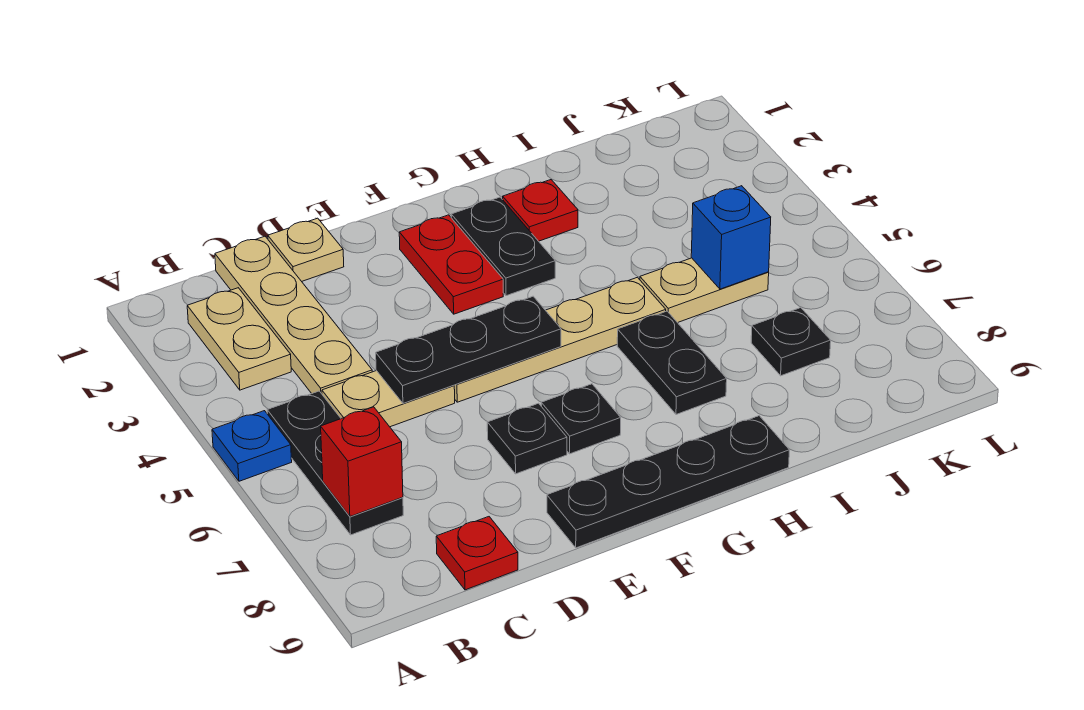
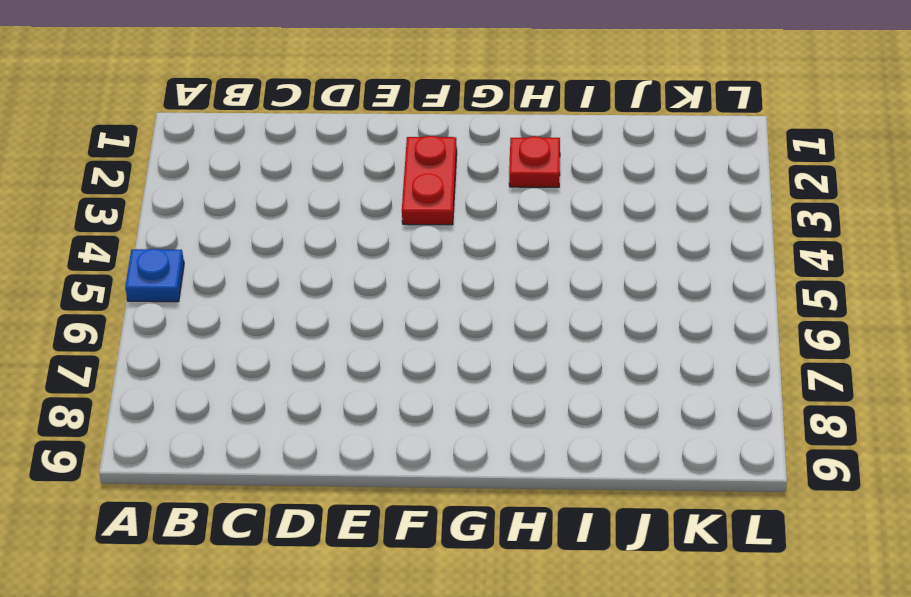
none -> tan 1x2 plate [187,288,291,390]
none -> black 1x3 plate [267,391,403,535]
none -> tan 1x4 plate [215,236,372,394]

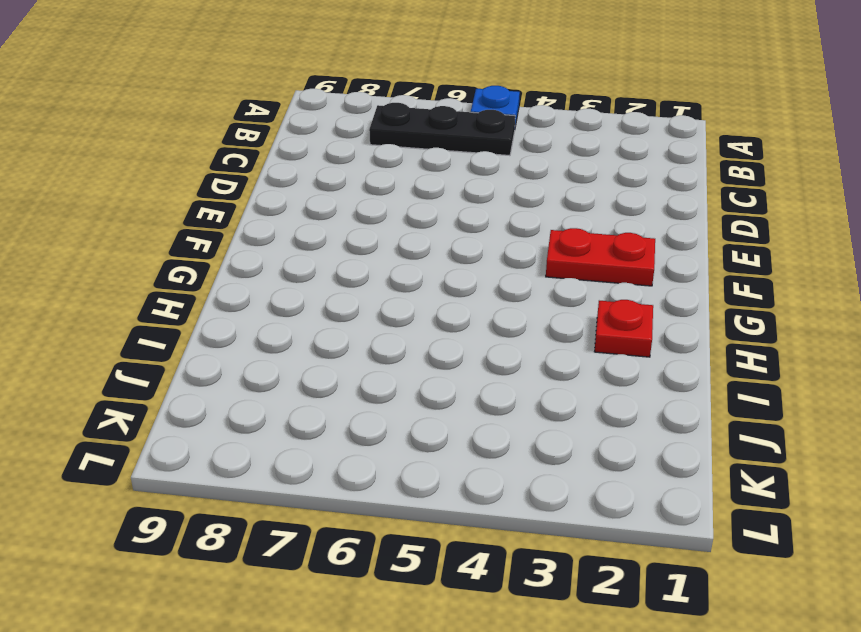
none -> tan 1x2 plate [187,288,291,390]
none -> tan 1x4 plate [215,236,372,394]
none -> tan 1x2 plate [322,371,455,427]

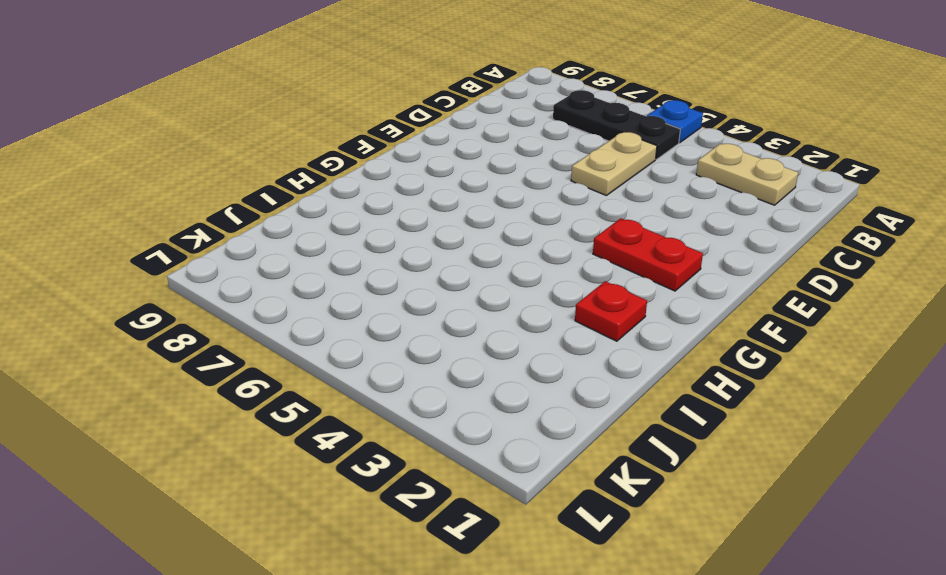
none -> tan 1x4 plate [215,236,372,394]
none -> red 1x1 plate [436,517,518,590]
none -> tan 1x1 plate [268,218,344,281]

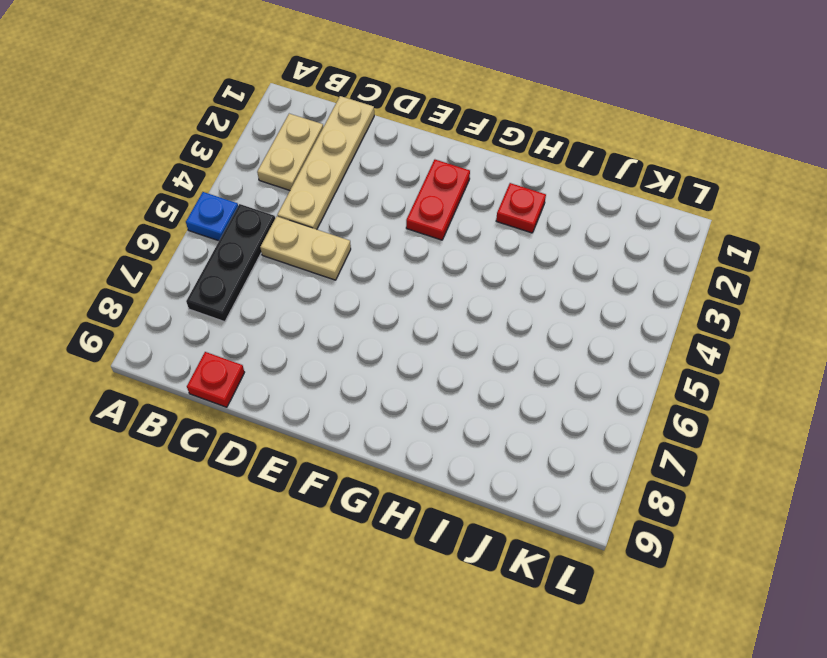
none -> tan 1x1 plate [268,218,344,281]
none -> tan 1x4 plate [454,277,666,402]
none -> black 1x1 plate [487,403,567,474]

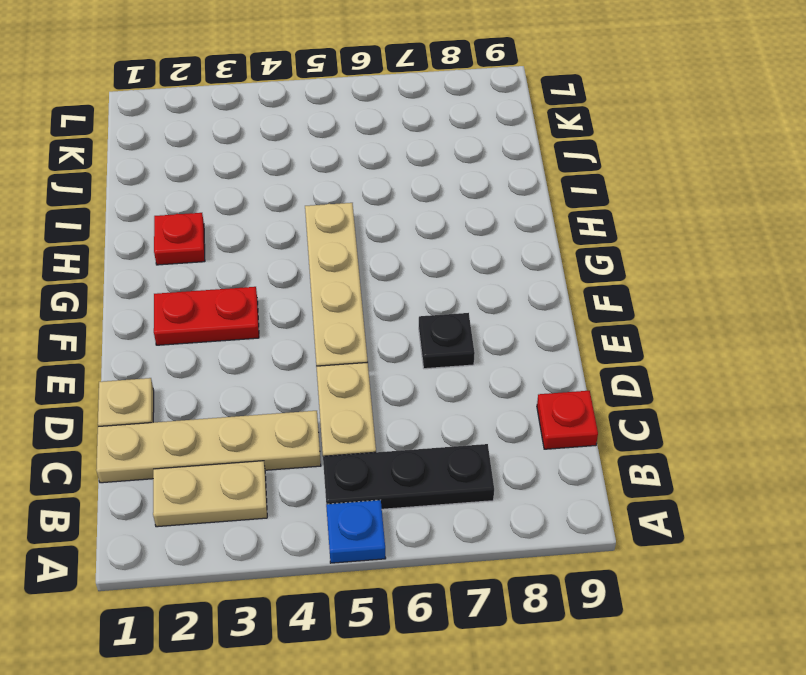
none -> black 1x4 plate [547,416,789,548]
none -> black 1x1 plate [541,384,621,454]
none -> black 1x2 plate [451,197,555,296]

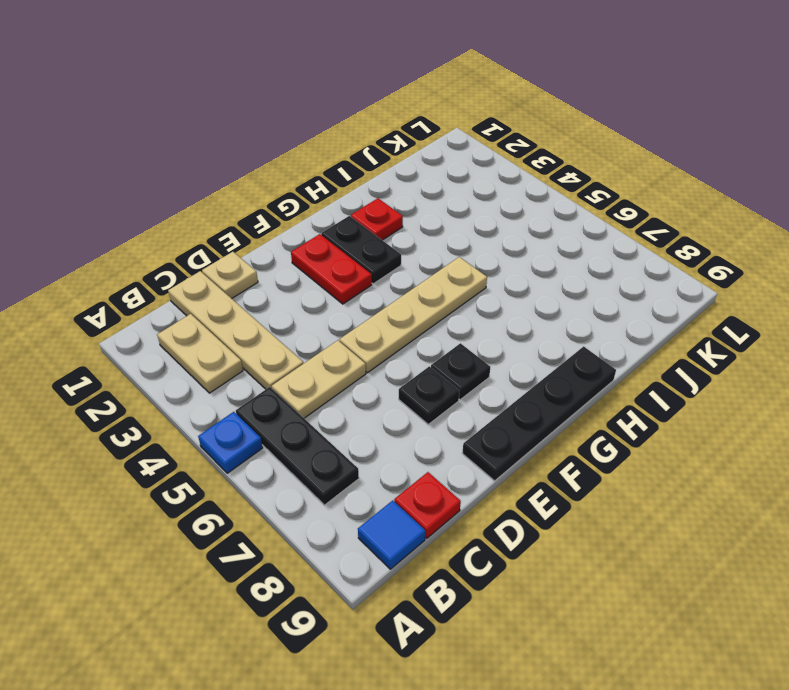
blue 1x1 tile [358,500,425,569] -> none
none -> black 1x2 plate [617,311,727,414]
none -> tan 1x2 plate [640,258,769,323]
none -> black 1x1 plate [751,308,831,376]

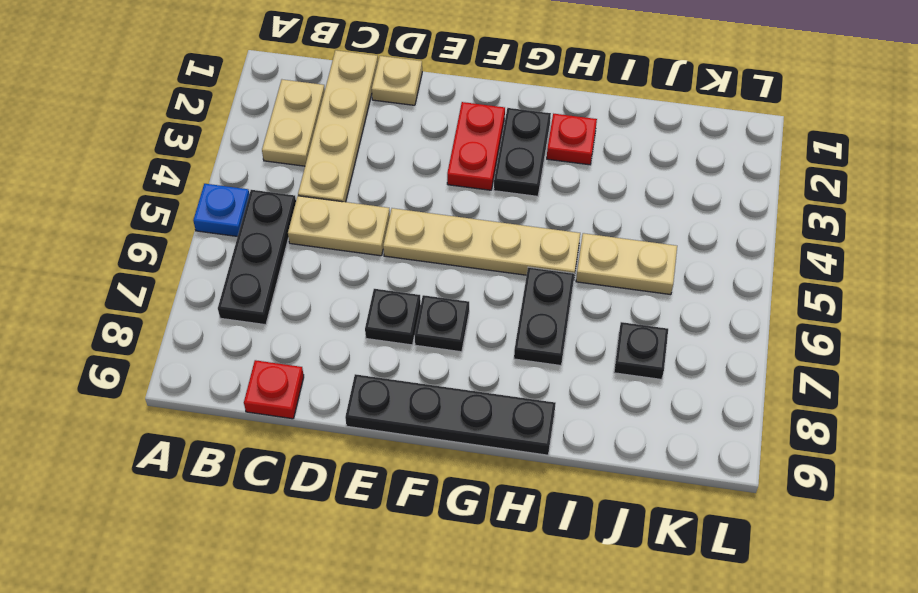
none -> red 1x1 brick [321,407,403,517]
none -> black 1x3 plate [376,296,561,403]
none -> blue 1x1 brick [691,186,771,289]

